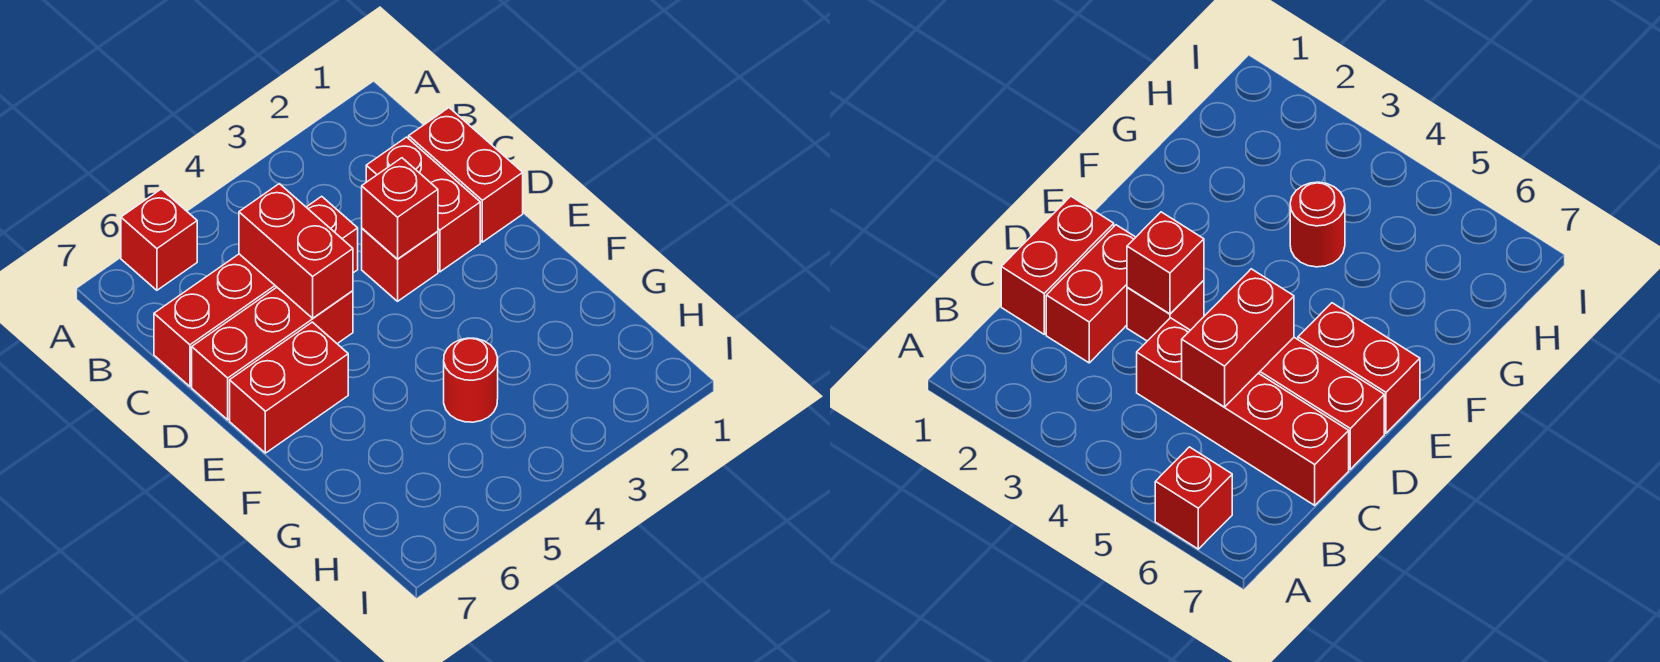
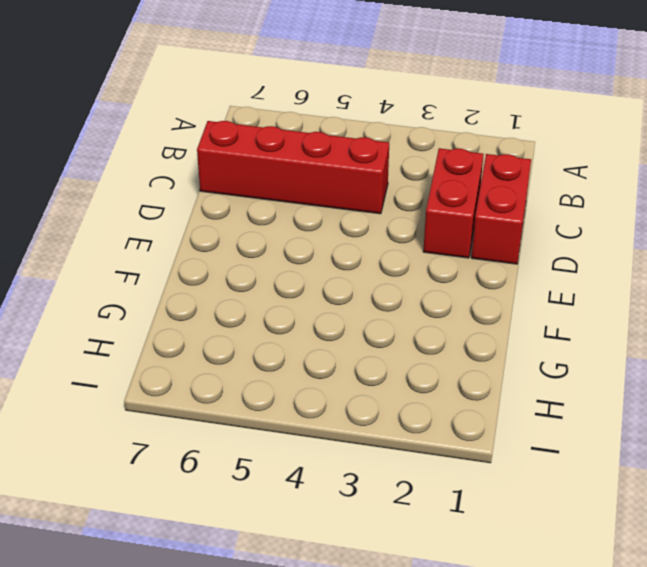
none -> red 1x1 brick [121,189,197,290]
none -> red 1x1 brick [362,228,438,301]

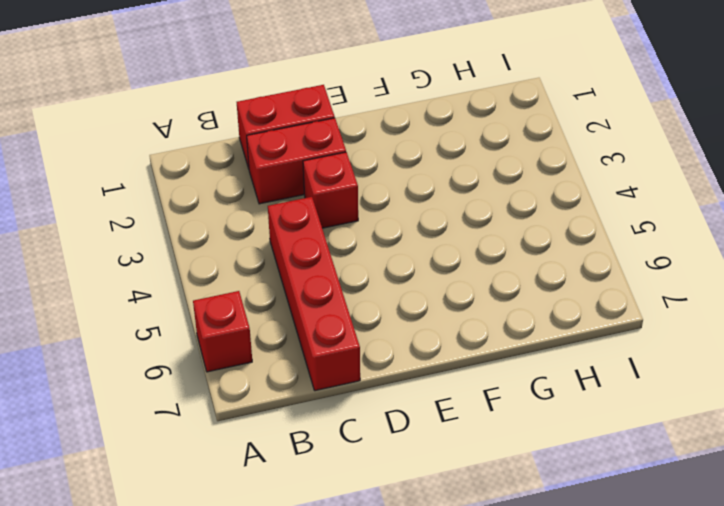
none -> red 1x3 brick [192,287,353,420]
none -> red 1x2 brick [230,322,348,453]

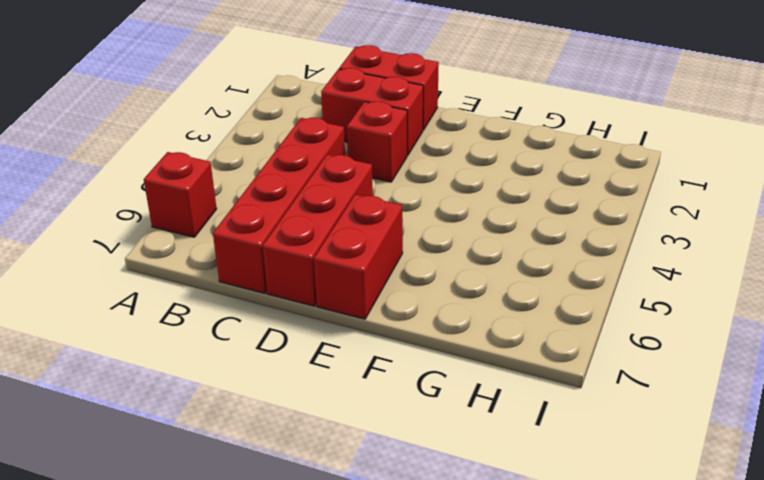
none -> red 1x1 round brick [444,338,498,422]
none -> red 1x2 brick [239,184,353,318]

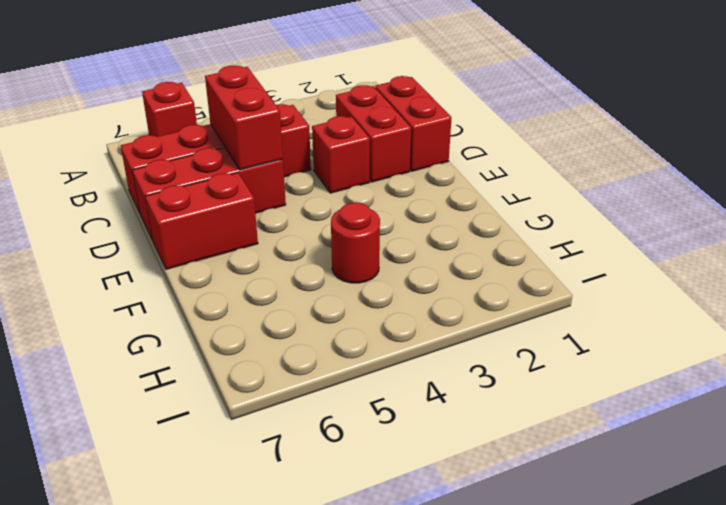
none -> red 1x1 brick [362,158,438,259]

